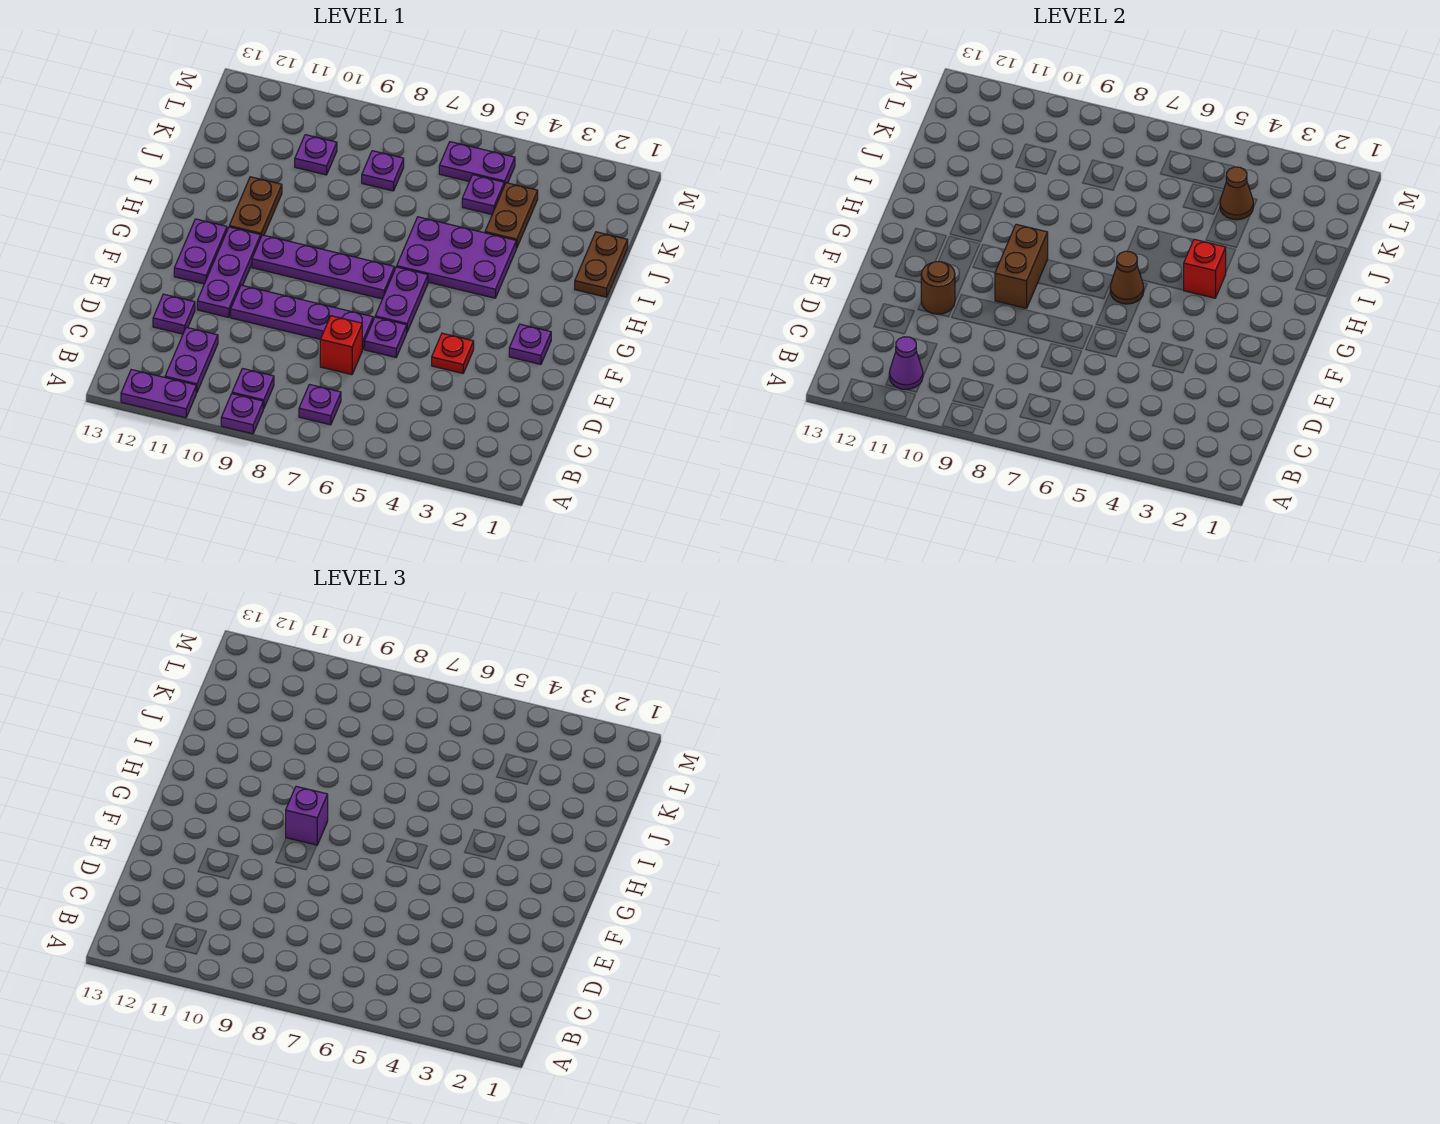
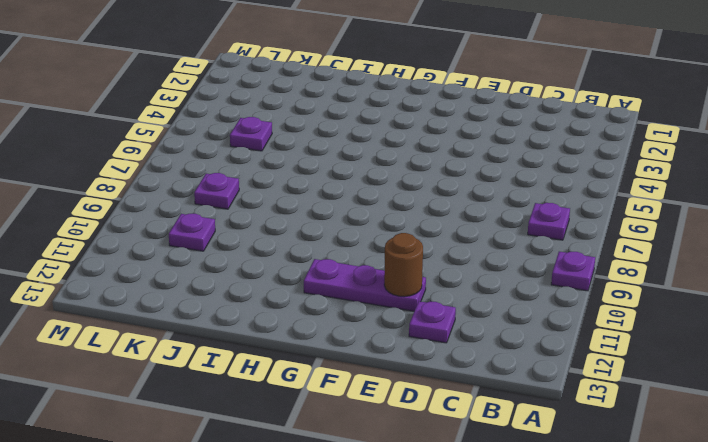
none -> purple 1x2 plate [121,370,196,418]
none -> purple 1x1 plate [232,369,274,409]
none -> purple 1x2 plate [165,327,218,393]
none -> red 1x1 brick [320,316,362,375]

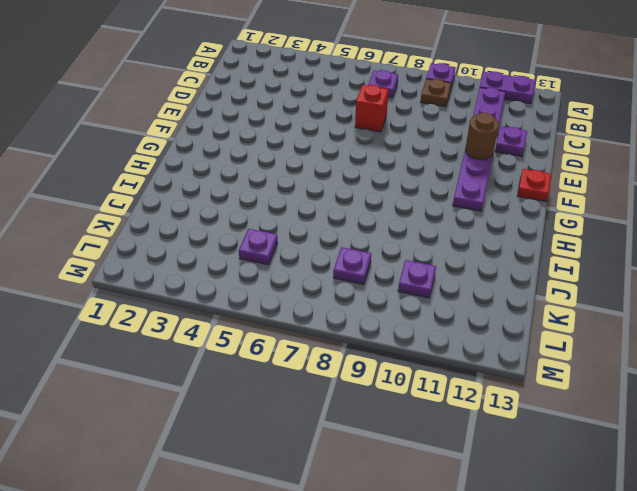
brown 1x1 plate [421,79,451,107] -> purple 1x1 plate [232,369,274,409]
red 1x1 plate [518,169,551,201] -> red 1x1 plate moved to [432,333,474,373]
none -> purple 1x1 plate [365,317,407,357]
none -> purple 1x4 plate [231,285,373,350]
none -> purple 1x1 plate [509,324,551,364]
none -> purple 1x2 plate [375,267,428,331]

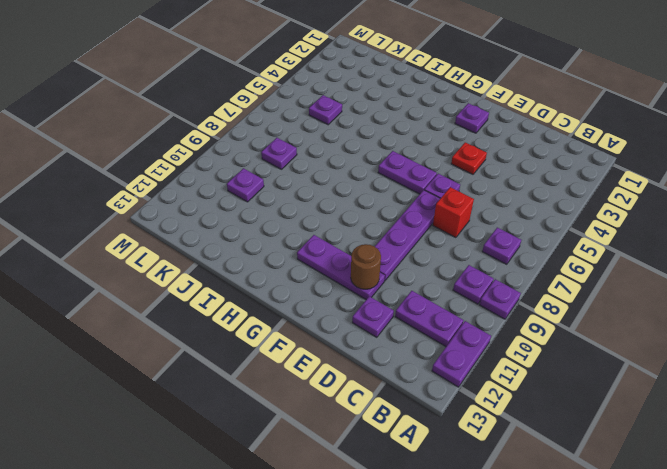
none -> purple 1x2 plate [174,219,227,284]
none -> purple 1x4 plate [252,235,395,299]
none -> purple 2x3 plate [397,217,516,298]
none -> brown 1x2 plate [229,177,282,237]

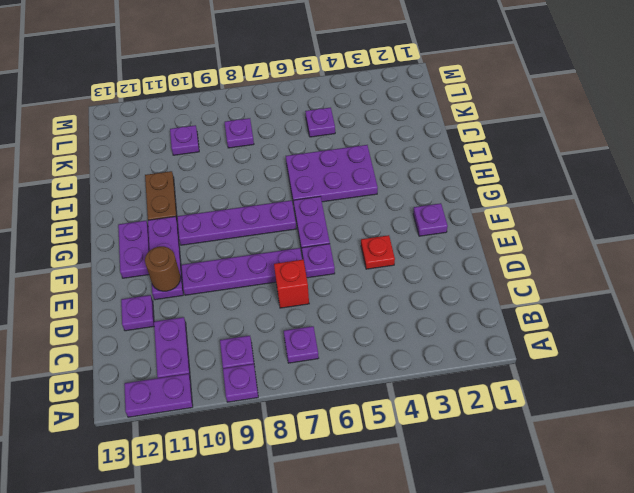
none -> brown 1x2 plate [575,232,628,297]
none -> brown 1x2 plate [485,183,538,248]
none -> purple 1x2 plate [439,142,515,186]
none -> purple 1x1 cone [889,337,923,389]

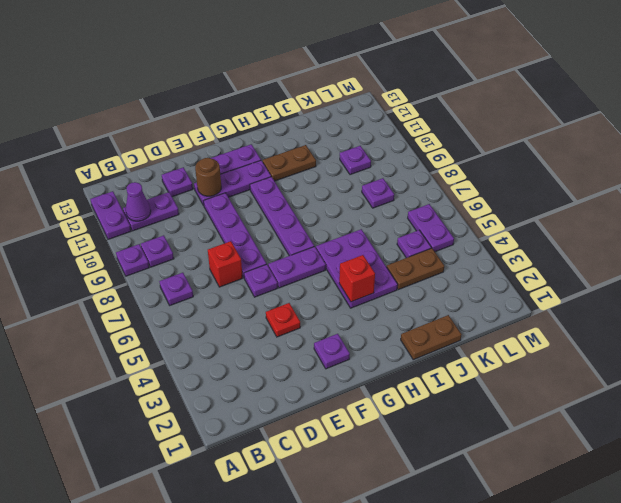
none -> brown 1x2 brick [995,224,1048,308]
none -> brown 1x1 cone [1110,251,1144,304]
none -> brown 1x1 cone [1220,167,1253,220]
none -> purple 1x1 brick [286,786,328,845]

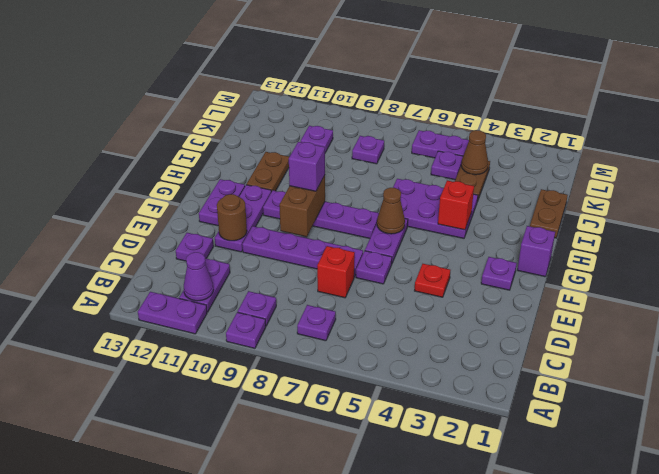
purple 1x1 brick [518,226,555,277] -> none

